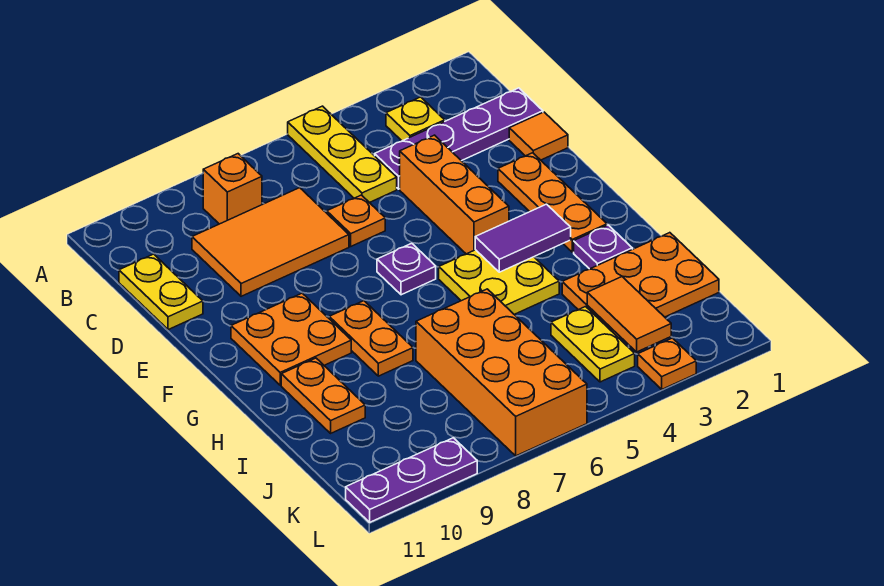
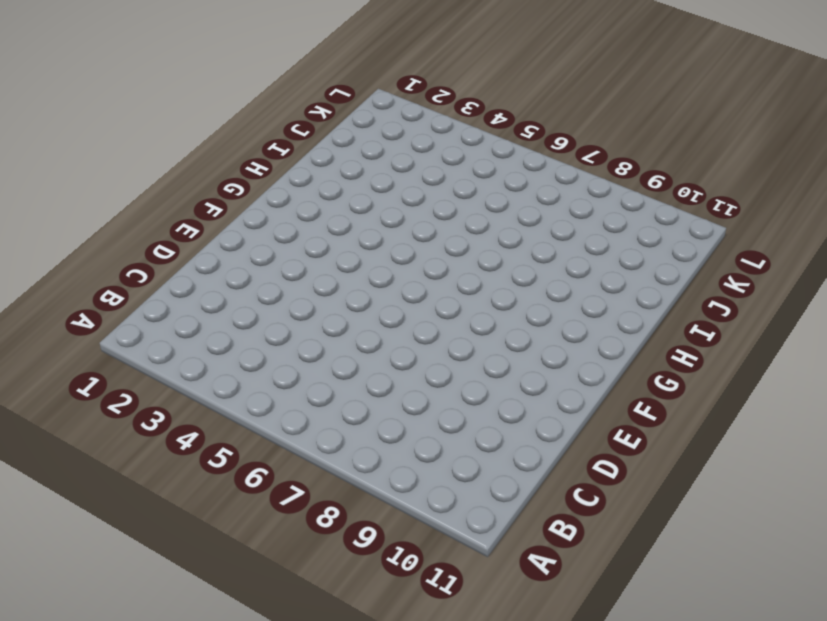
none -> yellow 1x3 plate [288,106,397,203]
none -> yellow 1x1 plate [386,97,445,141]
none -> orange 1x1 brick [203,154,262,224]

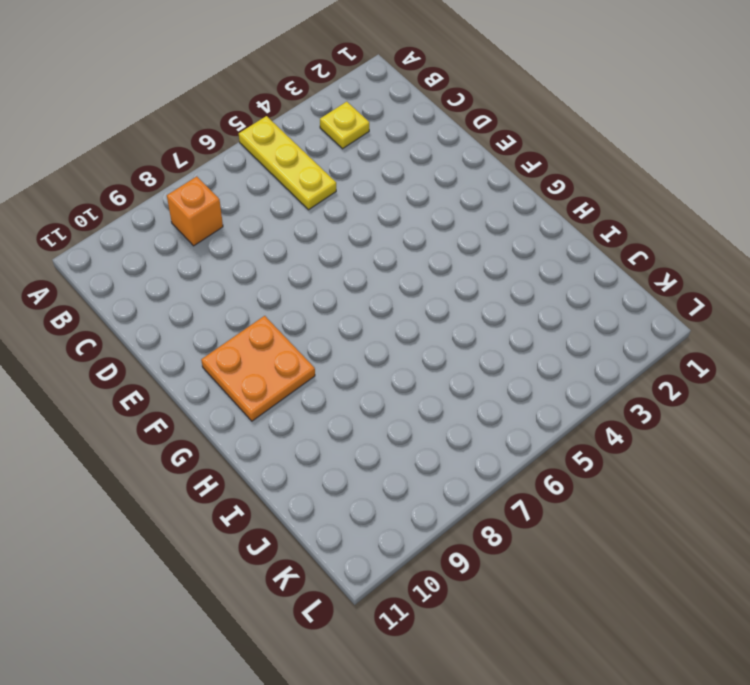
none -> purple 1x4 plate [375,88,543,189]
none -> orange 2x3 tile [192,188,349,296]
none -> yellow 1x2 plate [119,254,203,330]

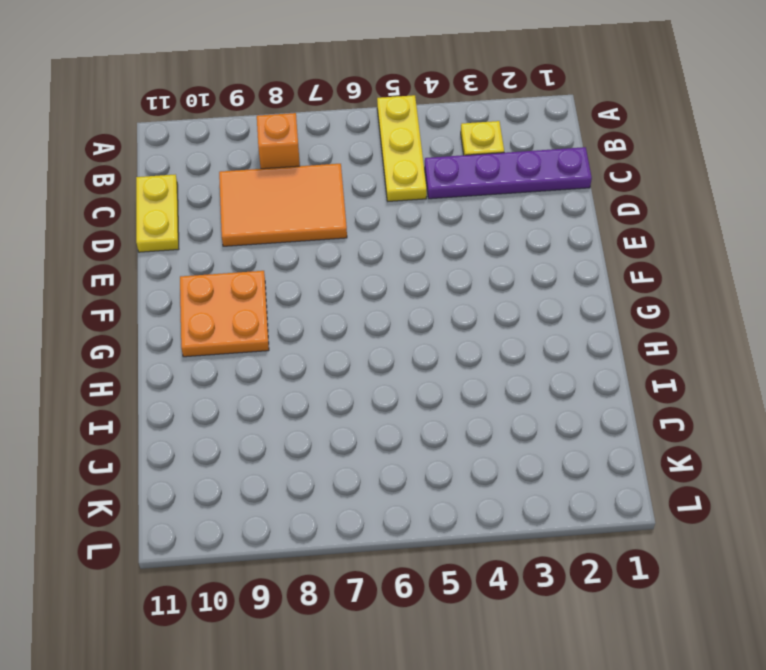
none -> orange 1x1 tile [509,112,568,160]
none -> orange 1x3 brick [400,135,509,254]
none -> orange 1x1 plate [327,195,385,246]

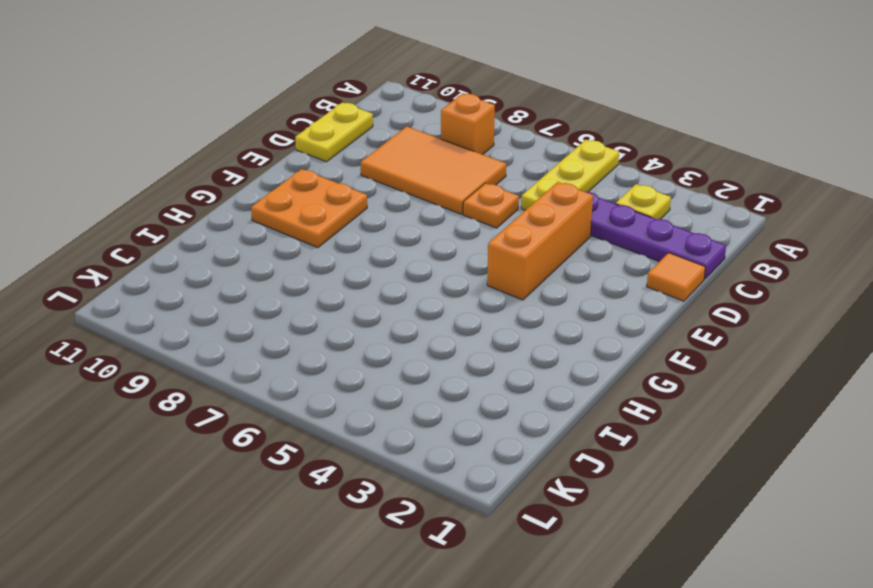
none -> orange 1x3 plate [498,153,607,252]
none -> purple 1x1 plate [377,243,436,295]
none -> yellow 2x2 plate [439,250,559,315]

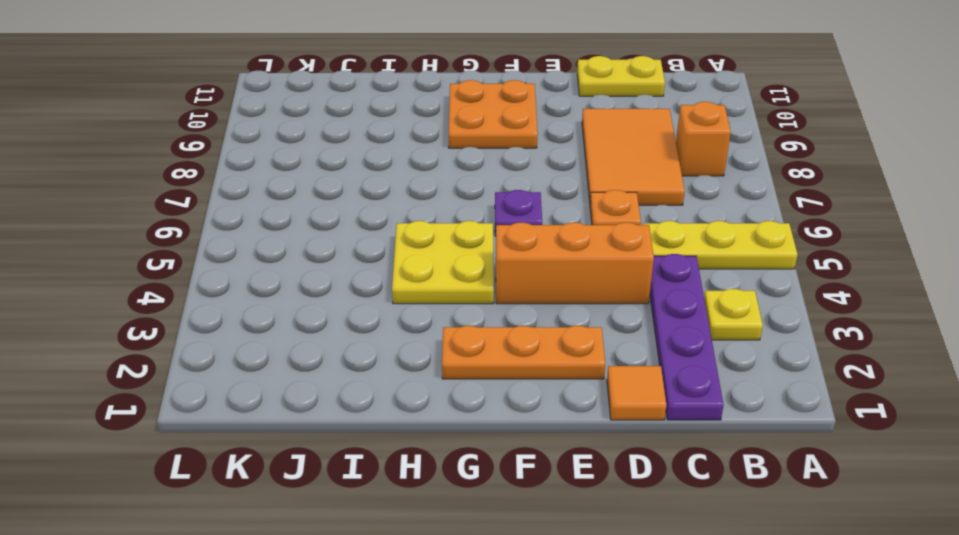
none -> orange 1x2 plate [329,301,413,376]
none -> purple 1x1 plate [574,225,632,269]
none -> orange 1x2 plate [281,358,365,433]

